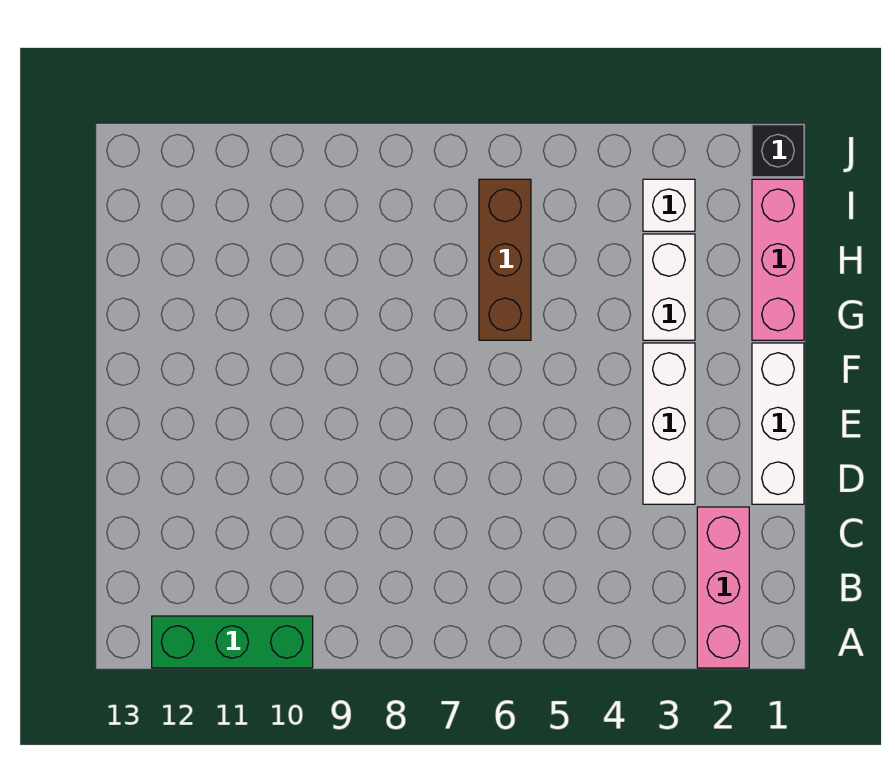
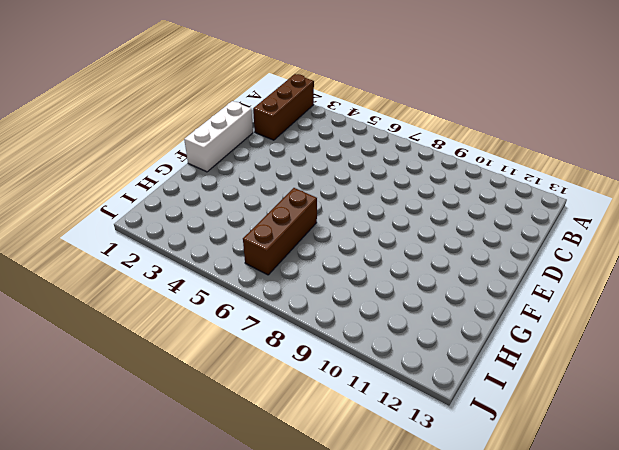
brown 1x3 brick [253,74,314,140] -> pink 1x3 brick [697,507,749,668]
none -> green 1x3 brick [152,616,313,668]
none -> white 1x3 brick [643,343,695,504]

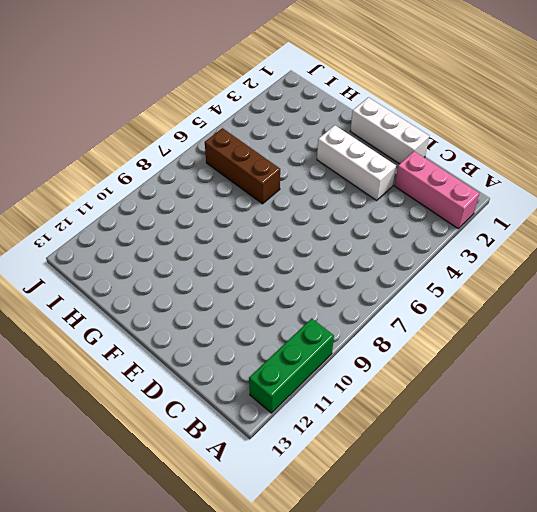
none -> pink 1x3 brick [752,179,804,340]
none -> white 1x2 brick [643,234,695,340]

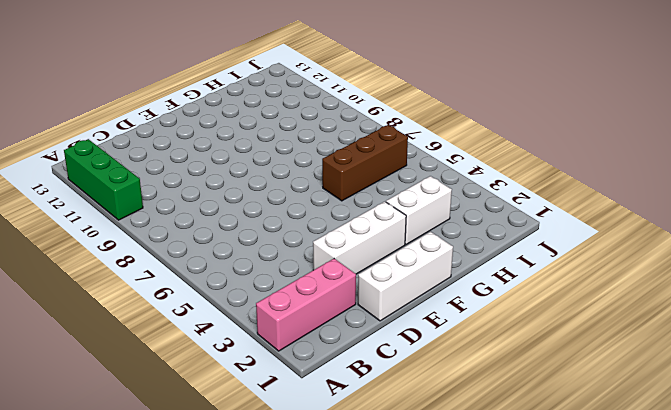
none -> pink 1x3 brick [752,179,804,340]
none -> white 1x1 brick [643,179,695,231]

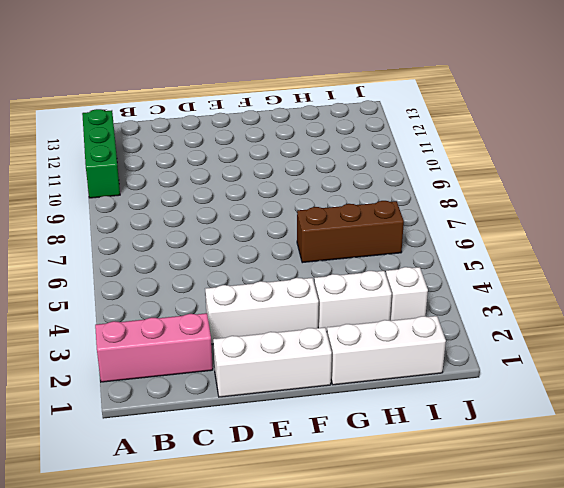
white 1x3 brick [327,316,446,385] -> pink 1x3 brick [752,179,804,340]
none -> black 1x1 brick [752,125,804,177]

